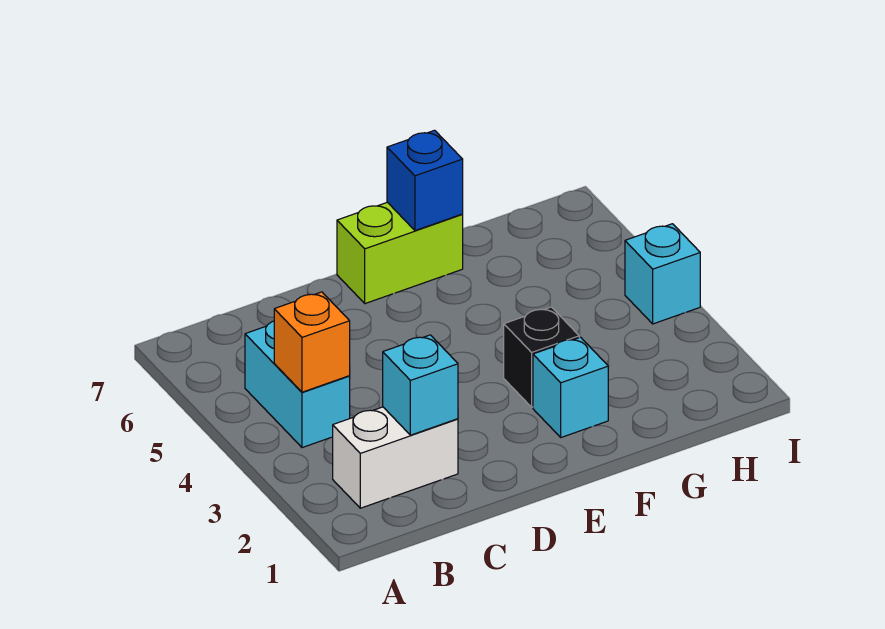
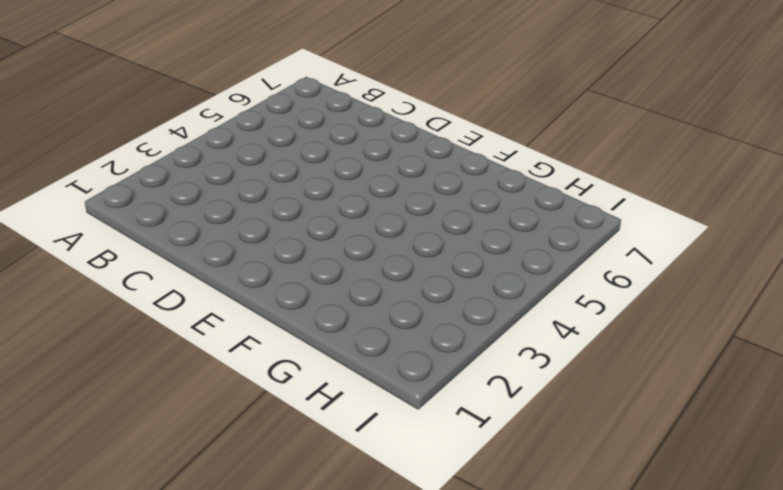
none -> white 1x2 brick [333,407,458,508]
none -> cyan 1x2 brick [245,321,350,448]

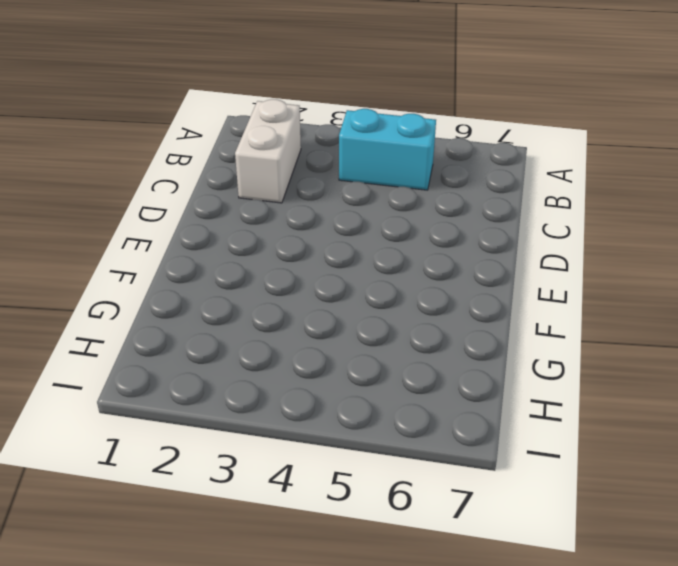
none -> lime 1x2 brick [337,202,463,304]
none -> cyan 1x1 brick [533,337,608,437]

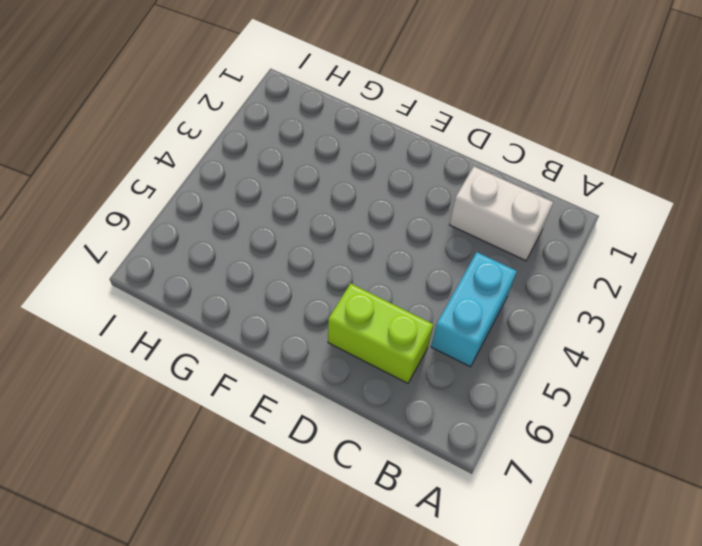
lime 1x2 brick [328,283,433,383] -> lime 1x2 brick moved to [337,202,463,304]
none -> cyan 1x1 brick [533,337,608,437]
none -> black 1x1 brick [504,307,579,407]

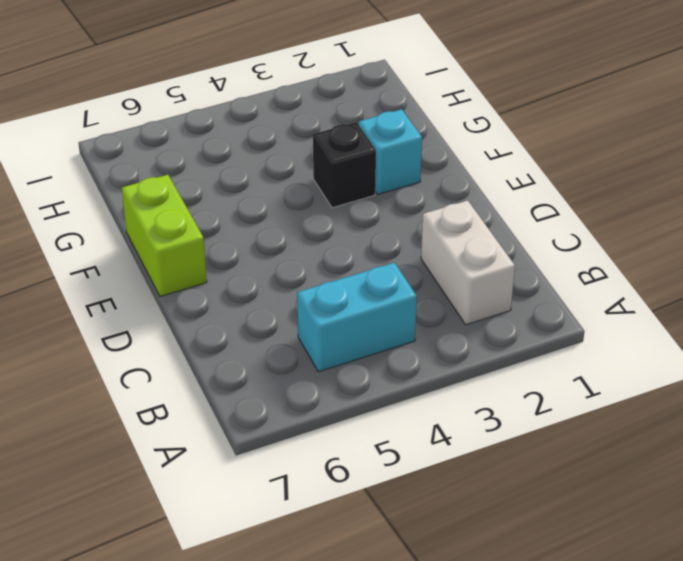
none -> cyan 1x1 brick [625,224,700,324]
none -> orange 1x1 brick [274,292,350,392]

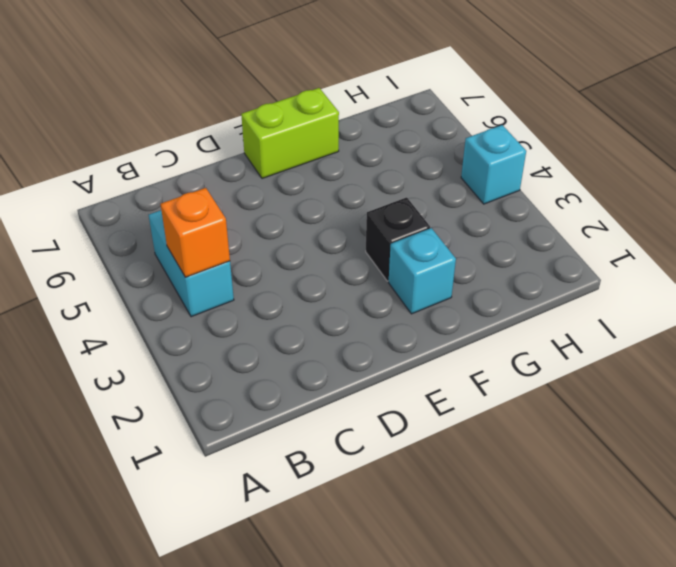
none -> white 1x2 brick [333,407,458,508]
none -> cyan 1x1 brick [383,335,458,435]

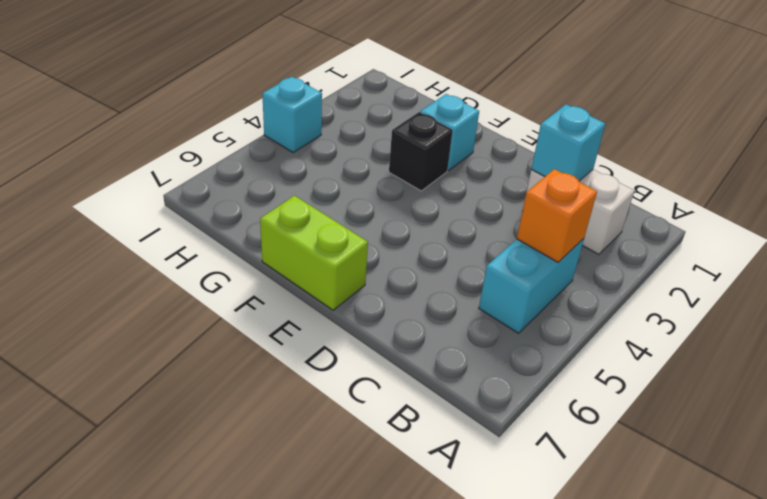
none -> blue 1x1 brick [387,130,463,231]

